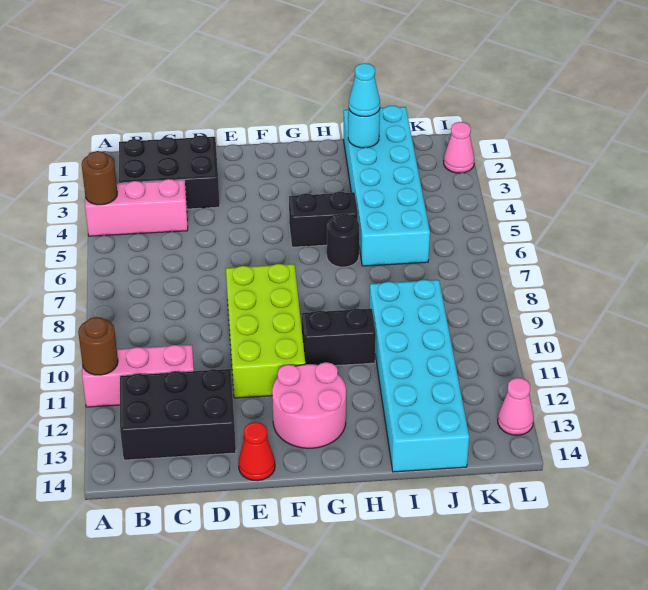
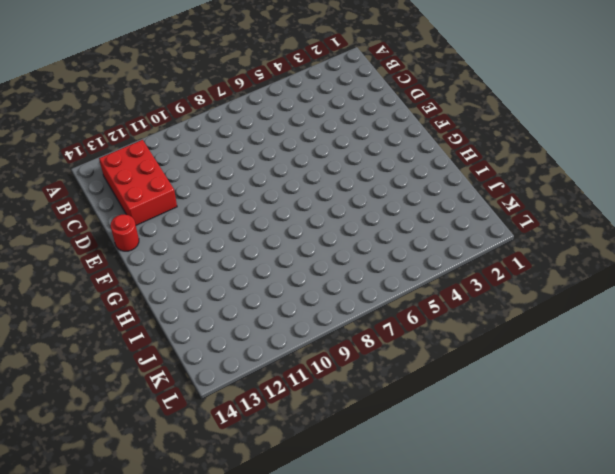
red 2x3 brick [99,140,177,225] -> black 2x3 brick [120,369,236,460]
red 1x1 round brick [111,215,139,251] -> red 1x1 cone [239,422,275,481]
none -> pink 1x3 brick [85,179,188,236]
none -> pink 1x3 brick [82,345,194,407]
none -> black 2x3 brick [119,136,220,209]

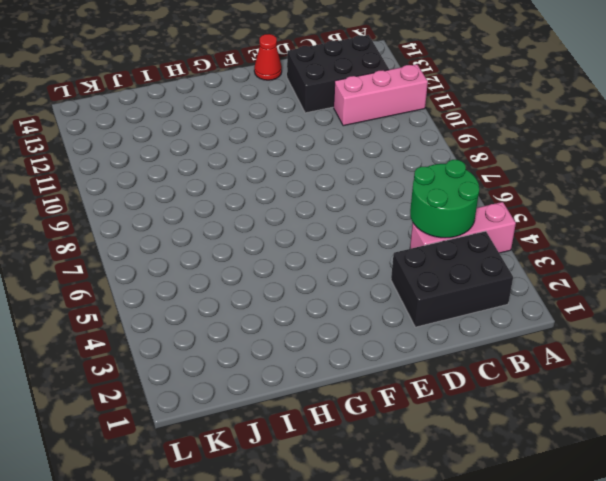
green 2x2 round brick [410,160,479,238] -> none
none -> lime 2x4 brick [226,264,305,398]
none -> pink 2x2 round brick [272,362,346,448]
none -> black 1x2 brick [289,192,358,247]

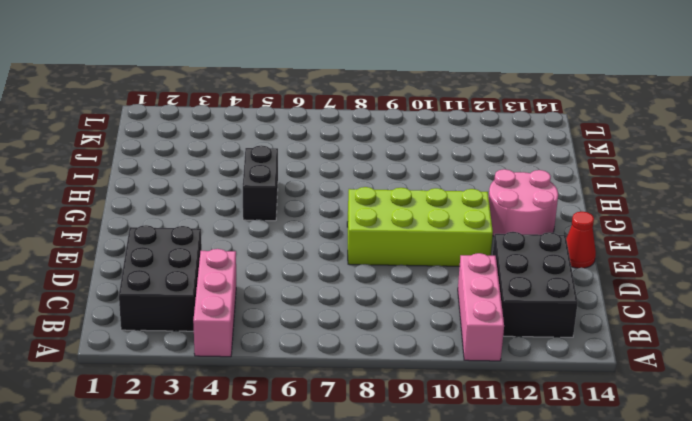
none -> black 1x2 brick [302,308,376,366]
none -> black 1x1 round brick [327,214,360,267]
none -> cyan 2x6 brick [344,106,430,266]

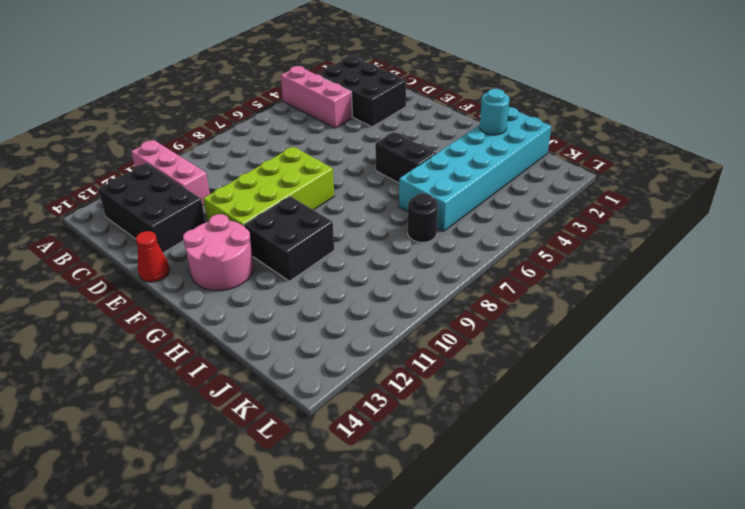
black 2x2 brick [244,196,334,281] -> black 1x2 brick [302,308,376,366]
black 1x1 round brick [408,193,438,242] -> black 1x1 round brick moved to [327,214,360,267]
none -> cyan 2x6 brick [370,280,469,472]
none -> pink 1x1 cone [444,122,474,173]
none -> pink 1x1 cone [498,378,534,435]

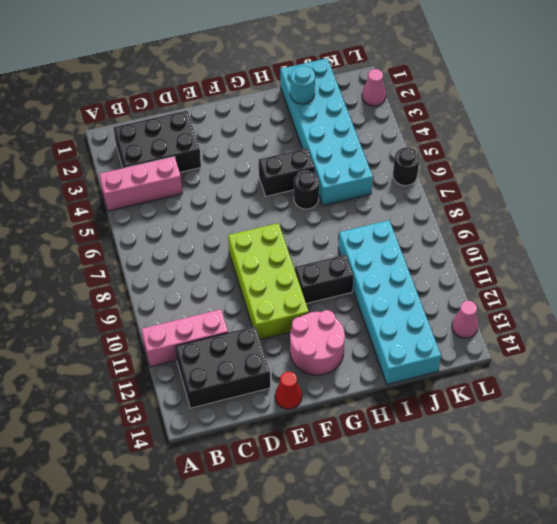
black 1x1 round brick [393,148,420,186] -> none
none -> brown 1x1 round brick [82,151,117,205]
none -> brown 1x1 round brick [78,317,118,375]
none -> cyan 1x1 cone [349,63,380,117]

